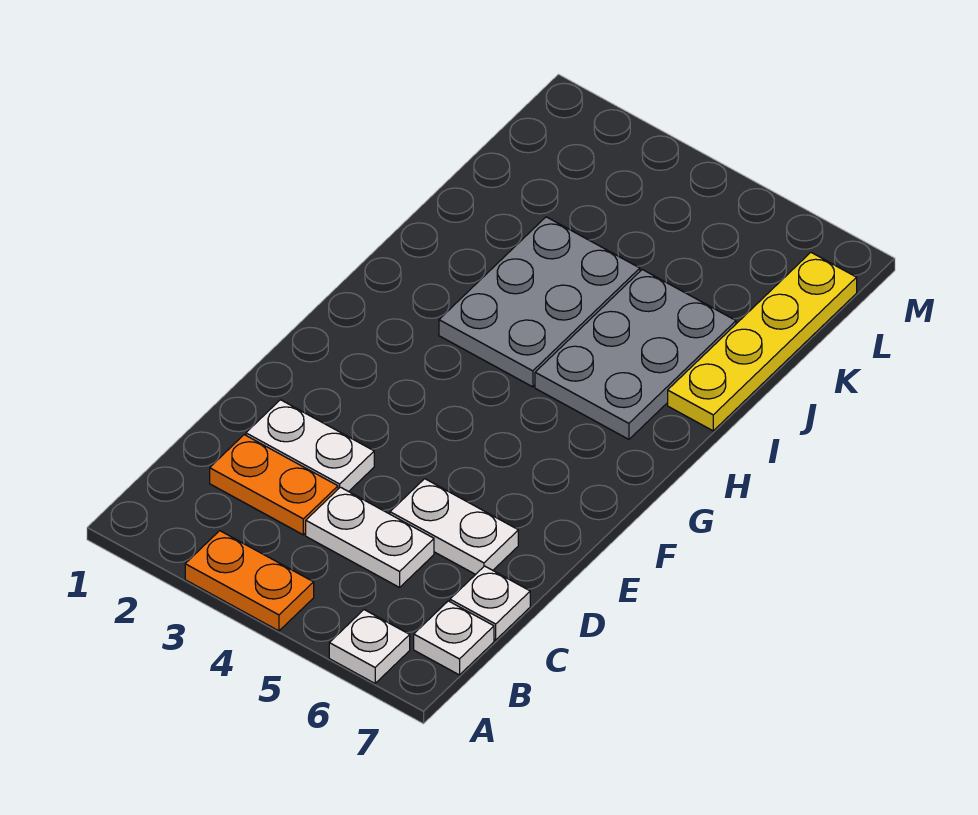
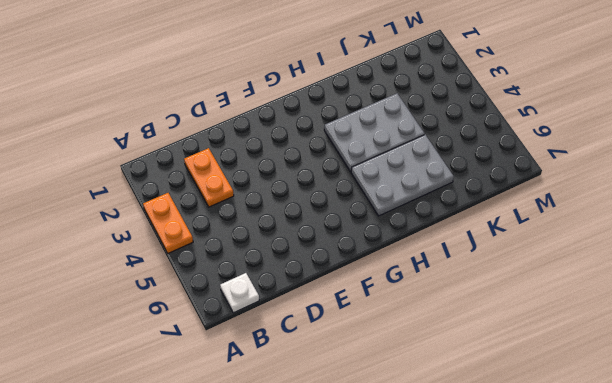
none -> white 1x1 plate [329,610,410,683]
none -> white 1x2 plate [306,487,434,587]

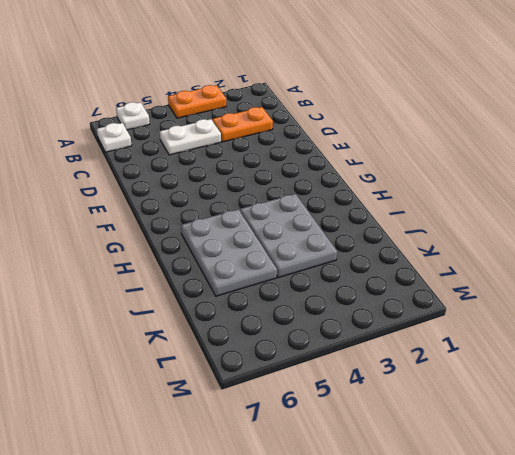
none -> white 1x1 plate [450,566,530,640]
none -> white 1x2 plate [246,400,374,492]

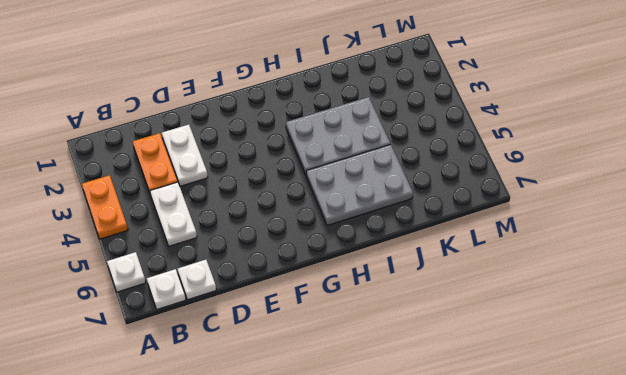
none -> white 1x2 plate [390,479,518,575]
none -> yellow 1x4 plate [668,253,857,431]

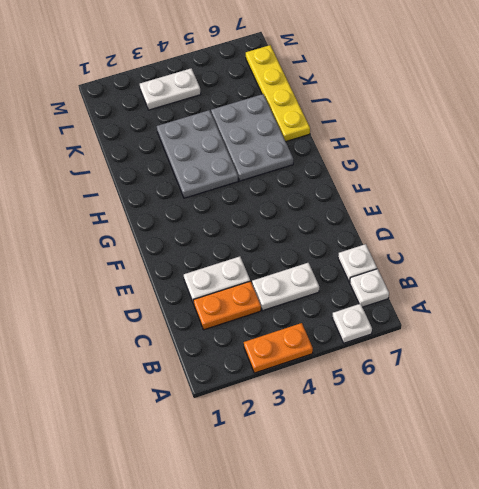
white 1x2 plate [140,68,201,110] -> white 1x2 plate moved to [390,479,518,575]

